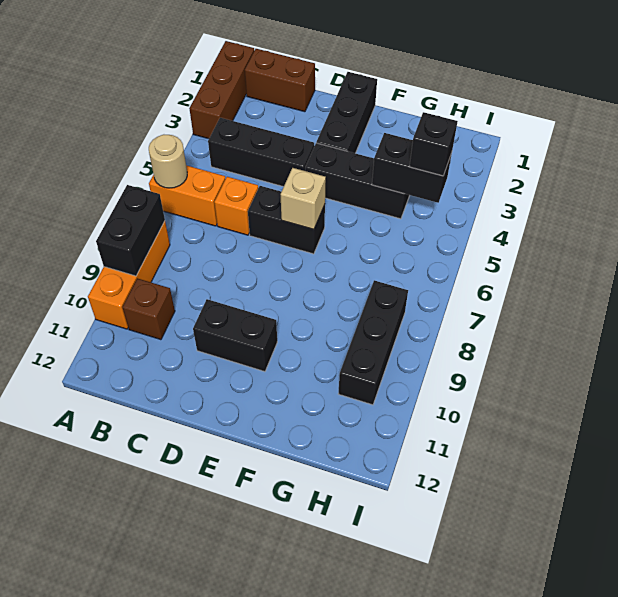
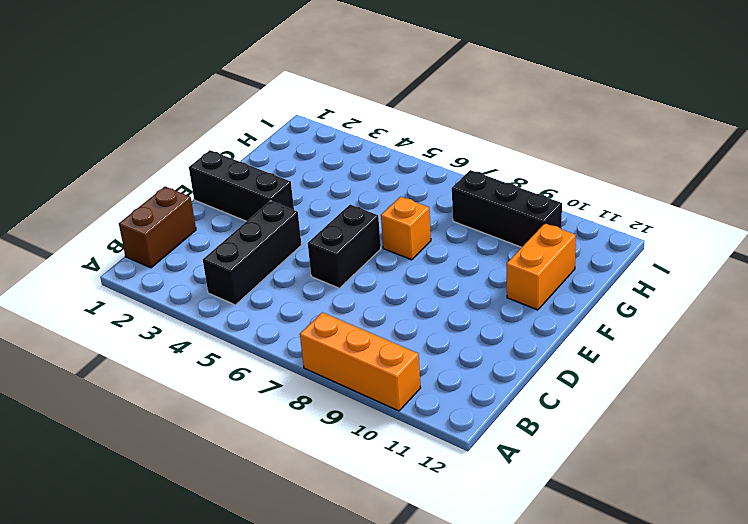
orange 1x1 brick [381,197,431,260] -> orange 1x1 brick moved to [214,177,258,235]
orange 1x2 brick [507,224,576,310] -> orange 1x2 brick moved to [149,165,225,226]
none -> brown 1x3 brick [189,41,254,139]
none -> brown 1x1 brick [123,278,175,340]
none -> black 1x2 brick [193,299,277,372]

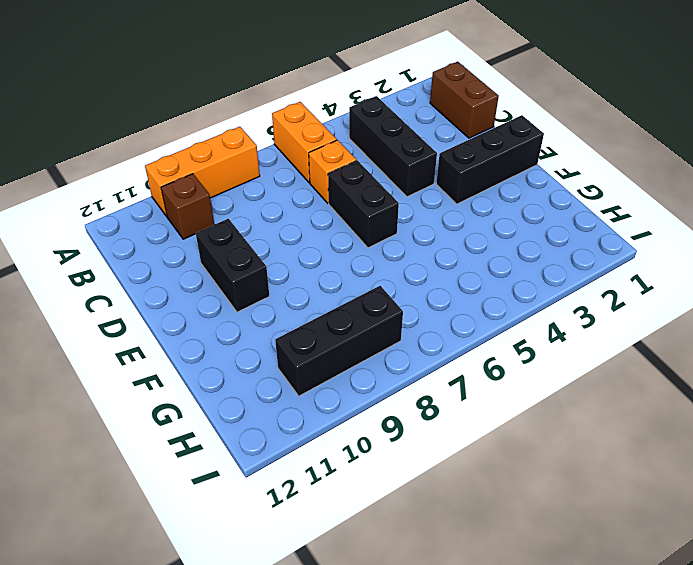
none -> brown 1x3 brick [189,41,254,139]
none -> black 1x3 brick [305,143,410,219]
none -> tan 1x1 round brick [149,135,187,188]

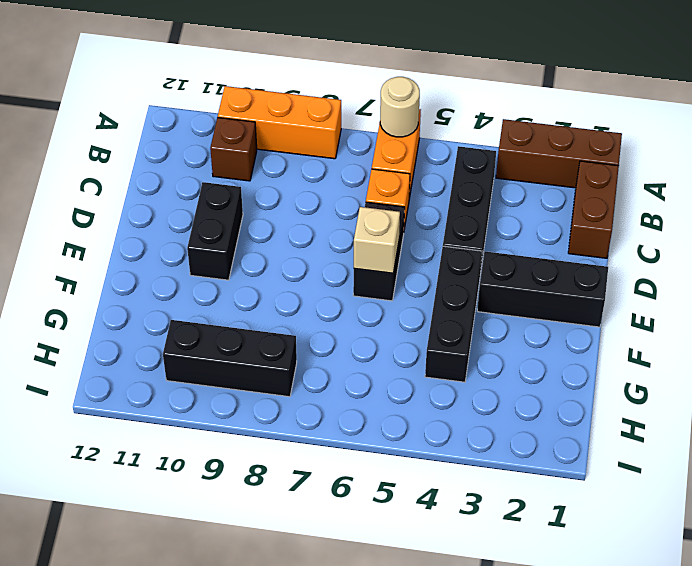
none -> black 1x2 brick [96,185,165,276]
none -> black 1x2 brick [372,133,452,203]
none -> black 1x1 brick [409,112,458,176]

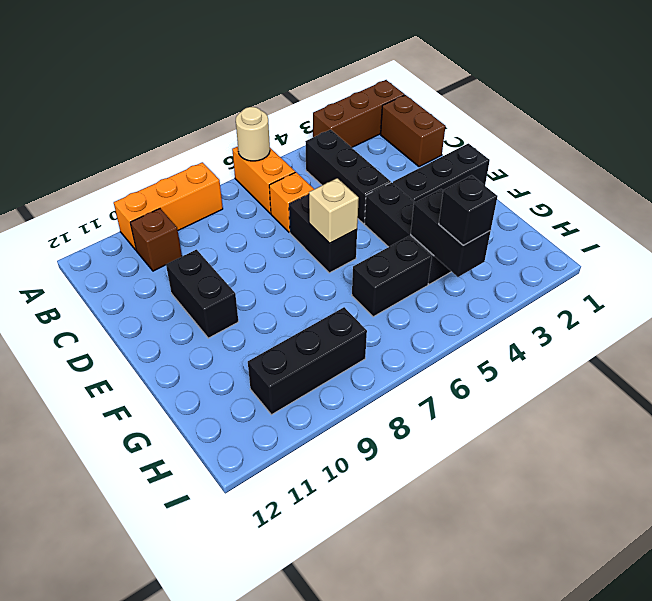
black 1x2 brick [352,236,432,317] -> black 1x2 brick moved to [96,185,165,276]

